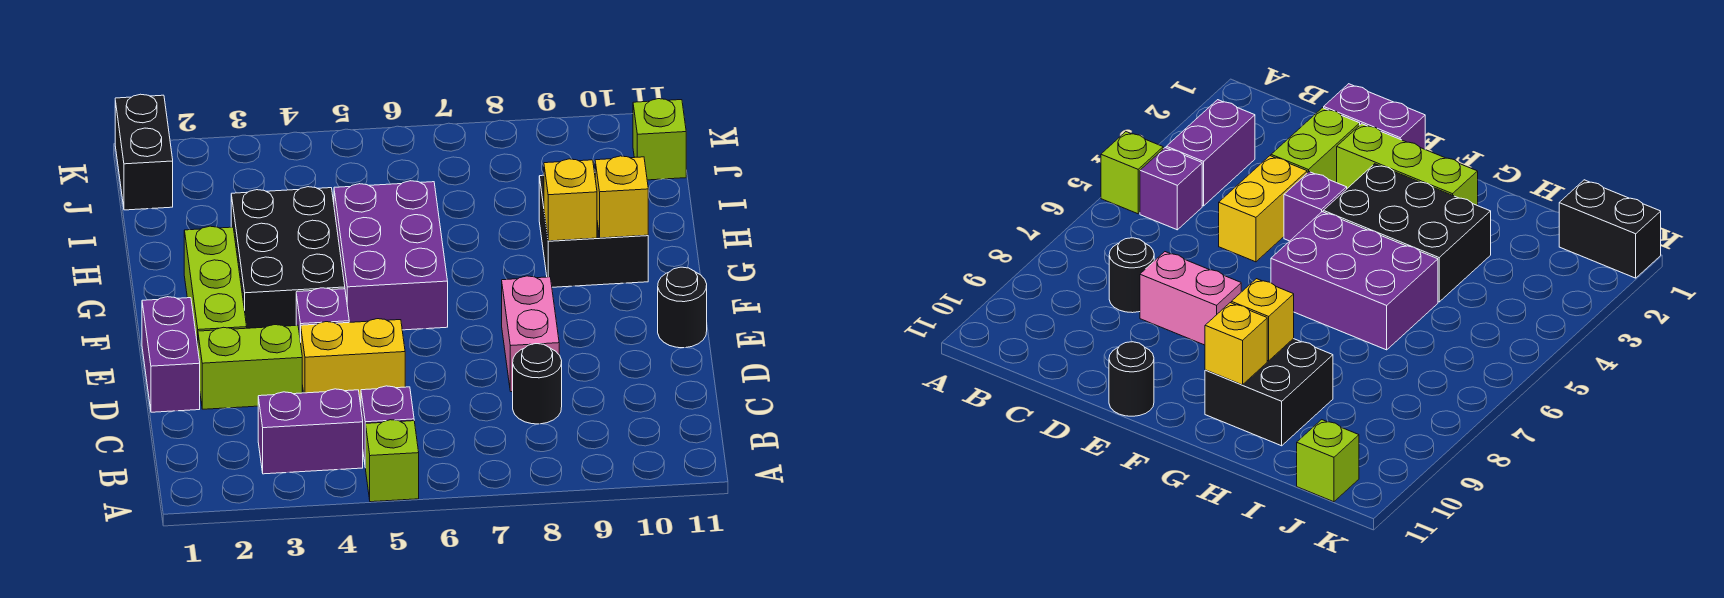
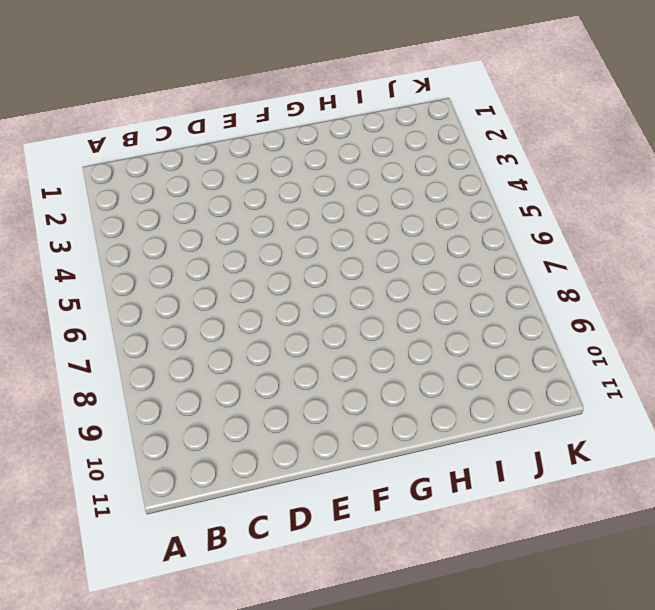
none -> lime 1x1 brick [366,420,419,502]
none -> purple 1x2 brick [258,389,363,474]
none -> purple 1x1 brick [361,386,414,468]

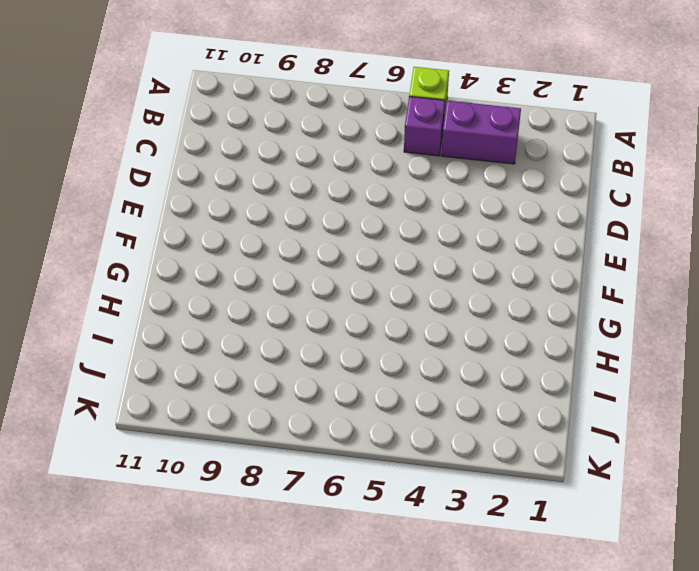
none -> black 1x1 round brick [513,344,562,424]
none -> purple 1x2 brick [142,297,200,412]
none -> lime 1x2 brick [198,325,302,409]

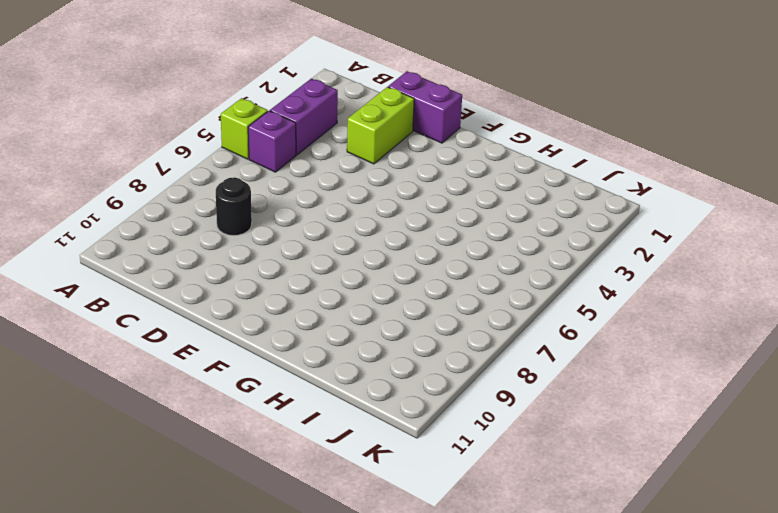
none -> yellow 1x2 brick [301,319,405,400]
none -> pink 1x2 brick [502,276,559,392]
none -> lime 1x3 brick [184,226,247,346]

